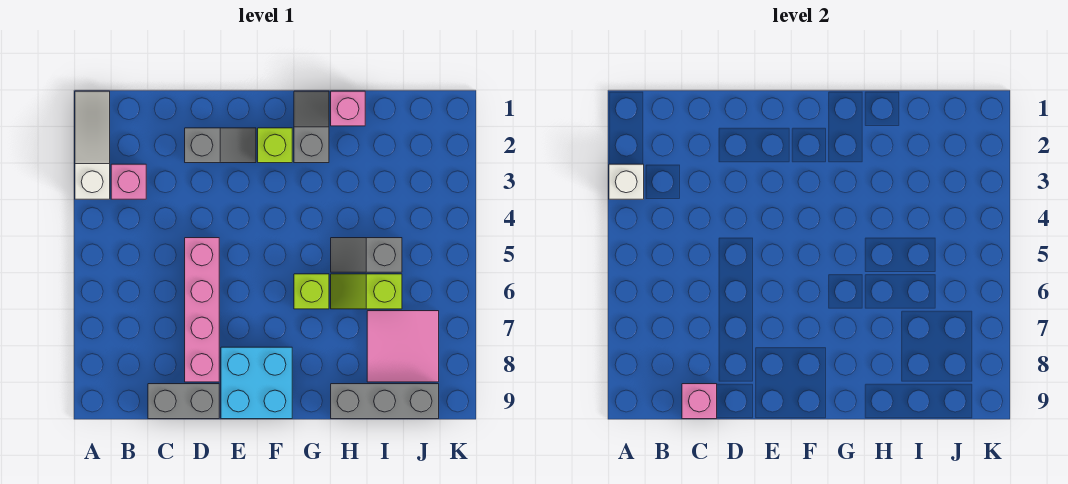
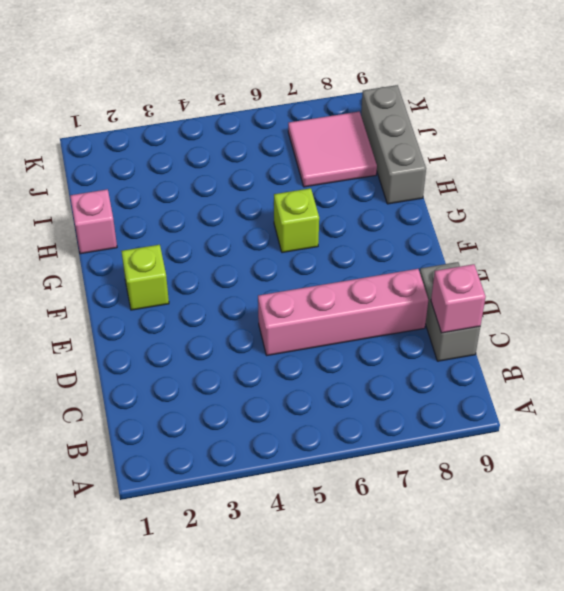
none -> white 1x3 slope [75,91,110,199]
none -> pink 1x1 brick [111,164,146,199]
none -> grey 1x2 slope [185,128,256,163]

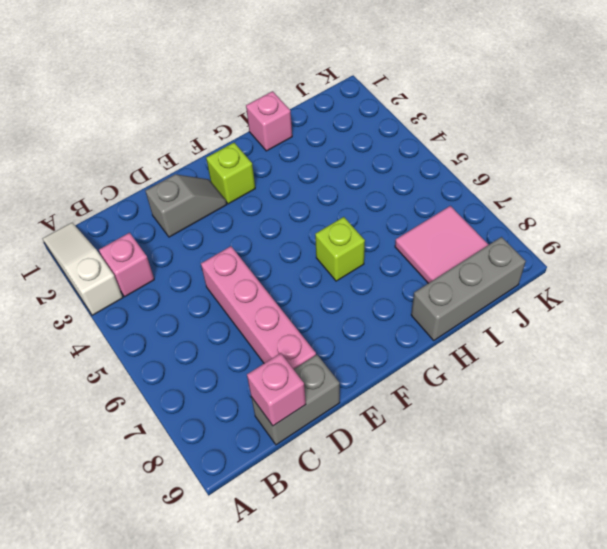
none -> cyan 2x2 brick [221,347,292,419]
none -> grey 1x2 slope [294,91,329,163]
none -> grey 1x2 slope [331,238,402,272]

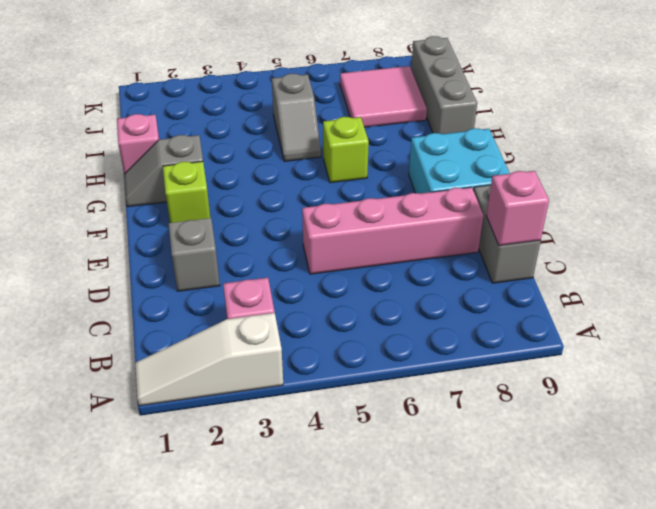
none -> lime 1x2 slope [331,274,402,309]
none -> white 1x1 brick [609,164,644,199]

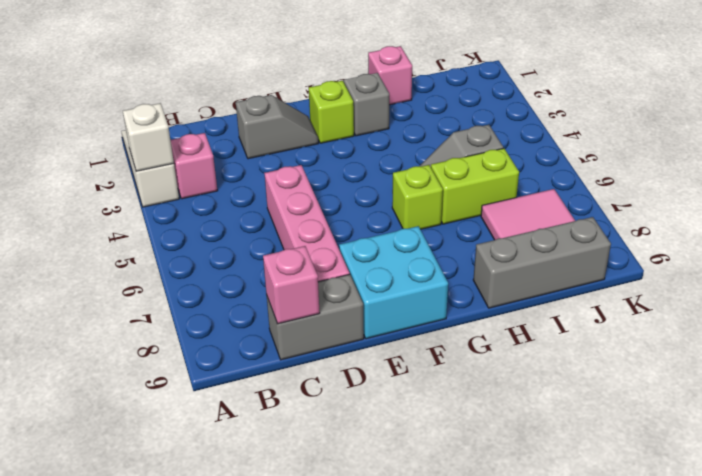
lime 1x2 brick [431,148,519,224] -> lime 1x2 slope [331,274,402,309]

